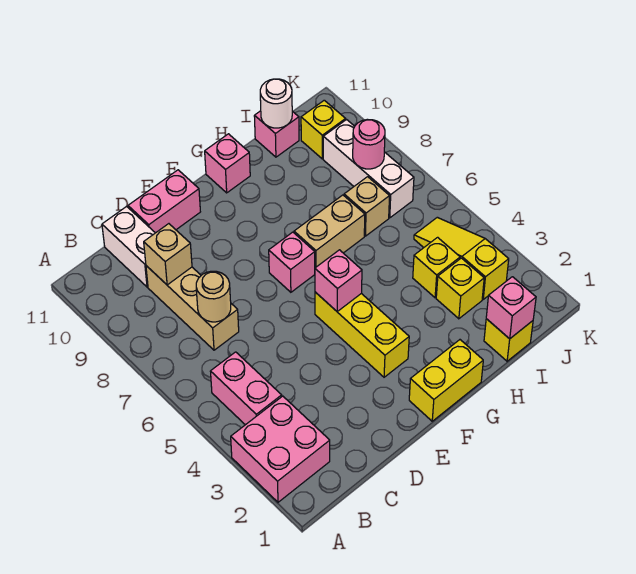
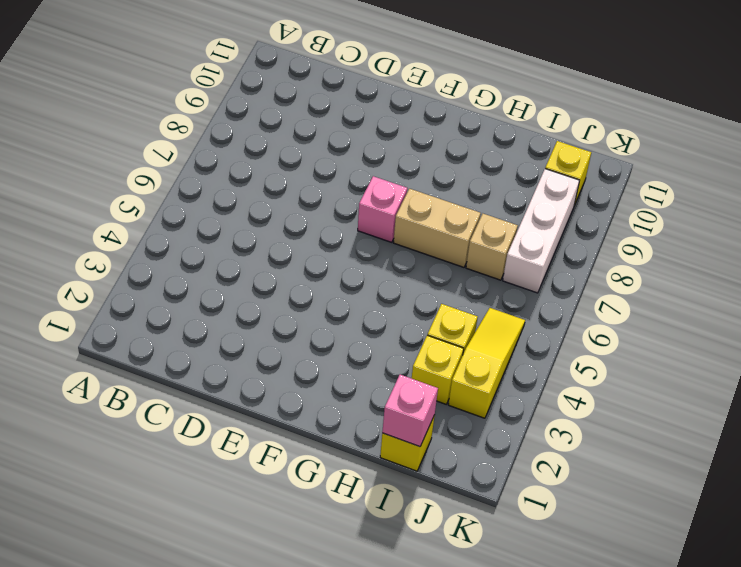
none -> pink 2x2 brick [231,396,330,502]
none -> pink 1x2 brick [210,352,282,425]
none -> tan 1x3 brick [146,266,239,350]

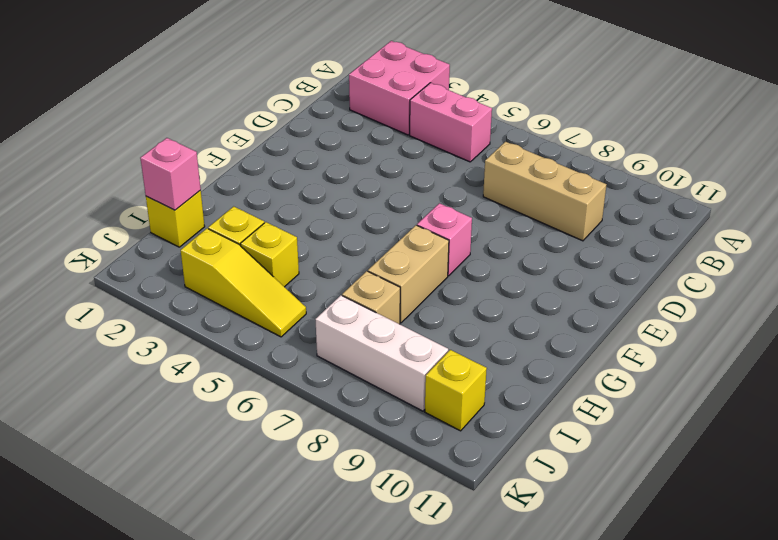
none -> white 1x2 brick [102,206,155,287]
none -> pink 1x2 brick [128,170,200,233]
none -> yellow 1x2 brick [409,340,483,421]

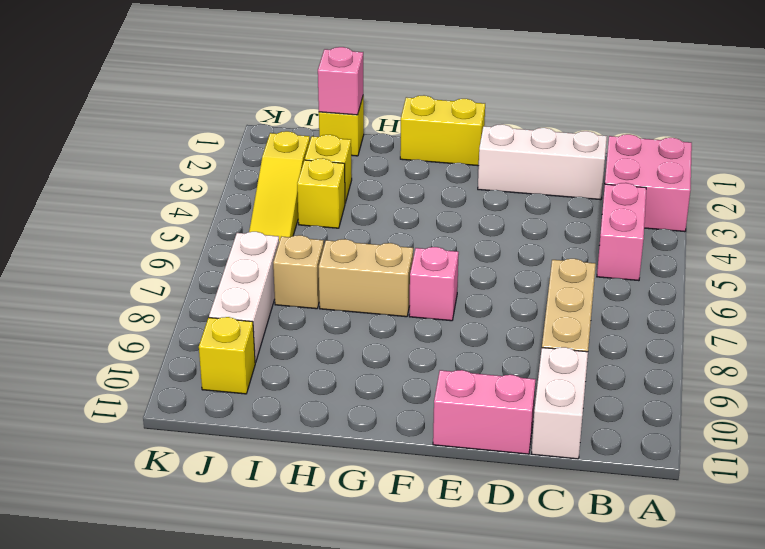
white 1x3 brick [478,124,607,200] -> none
none -> yellow 1x3 brick [315,292,409,377]
none -> pink 1x1 brick [205,134,250,193]
none -> pink 1x1 brick [254,111,299,157]

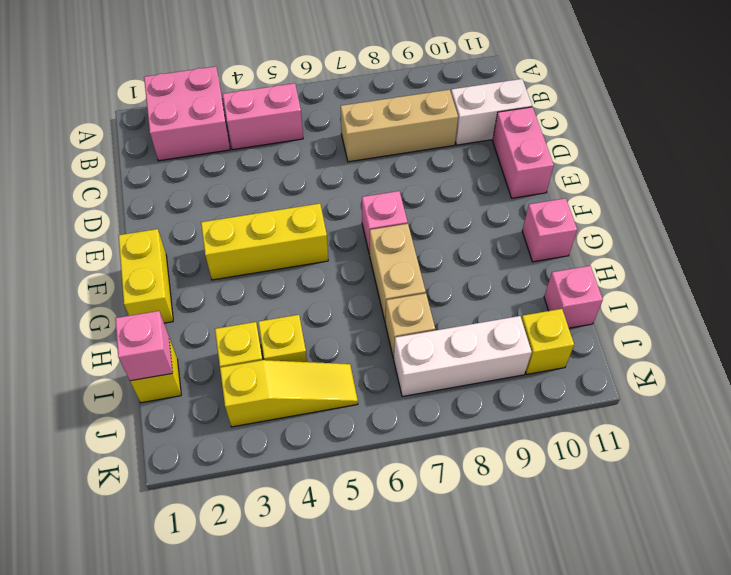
none -> tan 1x1 round brick [196,271,231,322]
none -> tan 1x1 brick [144,224,192,285]
none -> pink 1x1 brick [315,250,362,311]

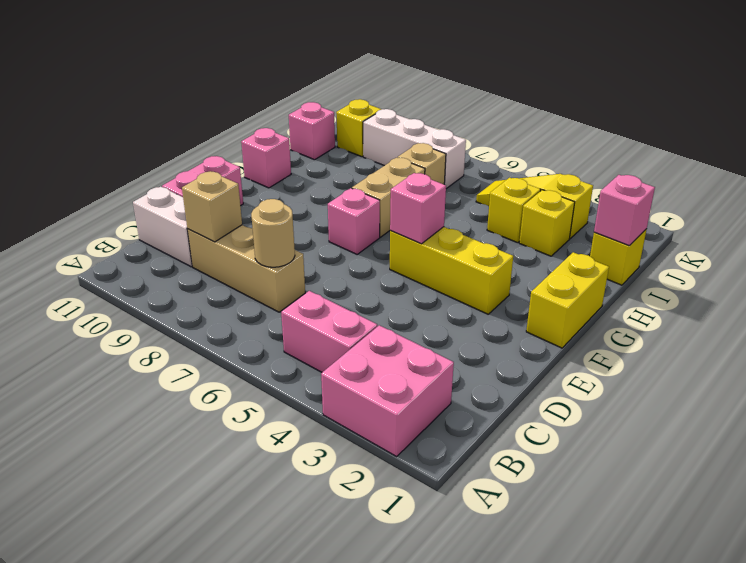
none -> white 1x1 round brick [260,79,292,128]
none -> pink 1x1 round brick [353,119,385,169]

